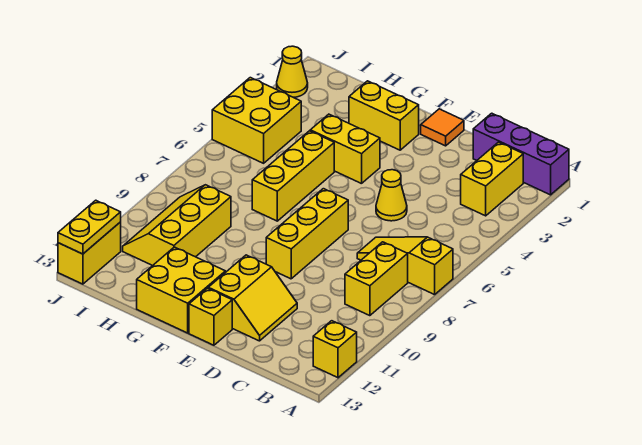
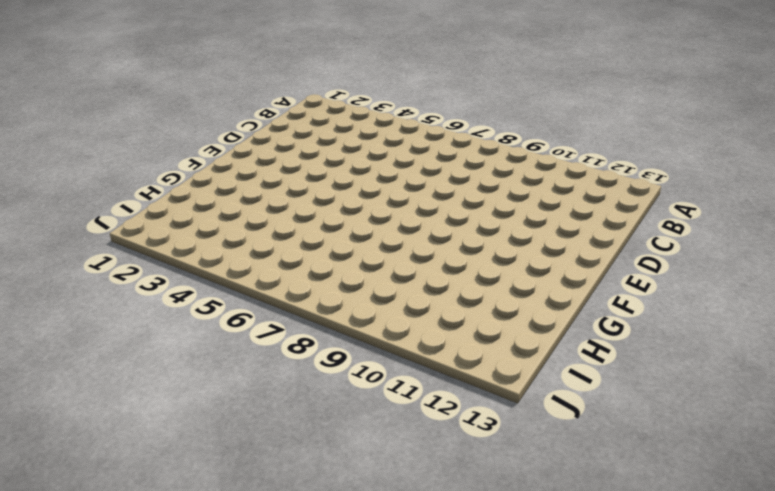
none -> purple 1x3 brick [473,113,569,195]
none -> yellow 1x3 slope [357,237,453,295]
none -> yellow 1x1 brick [313,321,357,378]

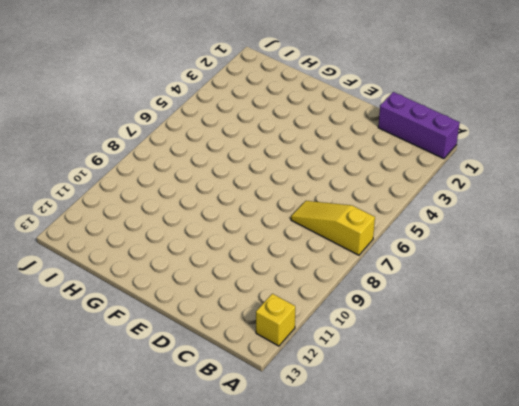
none -> yellow 1x2 brick [461,142,523,216]
none -> yellow 1x2 brick [345,242,408,316]
none -> yellow 1x1 cone [376,170,407,221]

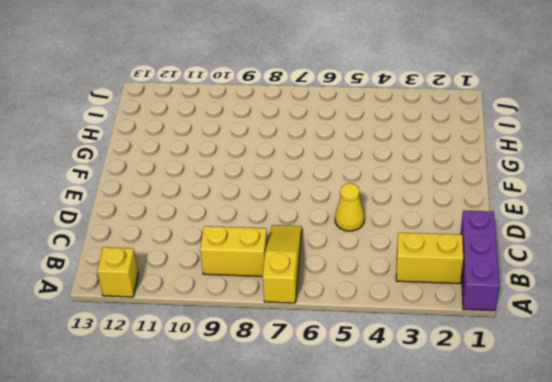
none -> yellow 2x2 slope [208,255,297,341]
none -> orange 1x1 tile [421,109,464,146]
none -> yellow 1x3 brick [266,189,348,279]

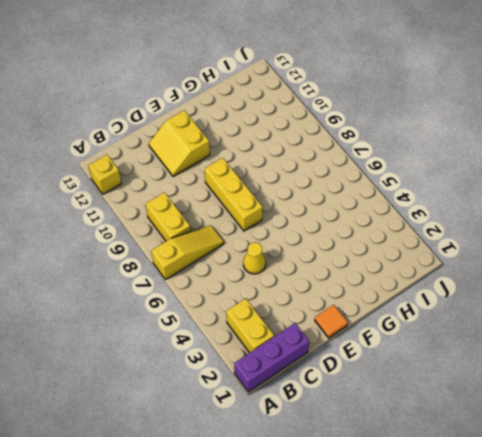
none -> yellow 1x1 brick [189,288,232,345]
none -> yellow 1x2 brick [349,81,419,150]
none -> yellow 1x2 brick [310,114,380,184]

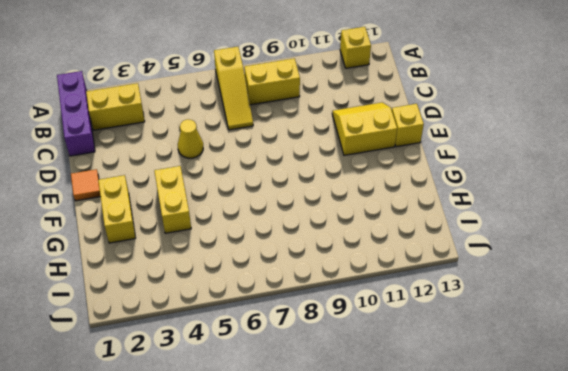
none -> yellow 1x3 brick [266,189,348,279]
none -> yellow 2x2 brick [137,247,225,333]
none -> yellow 1x3 brick [252,131,334,221]

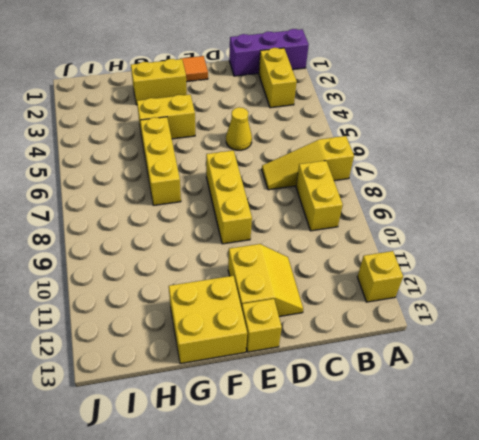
none -> yellow 2x3 slope [123,185,231,266]
none -> yellow 2x2 brick [212,78,301,163]
none -> yellow 1x1 cone [277,46,308,97]

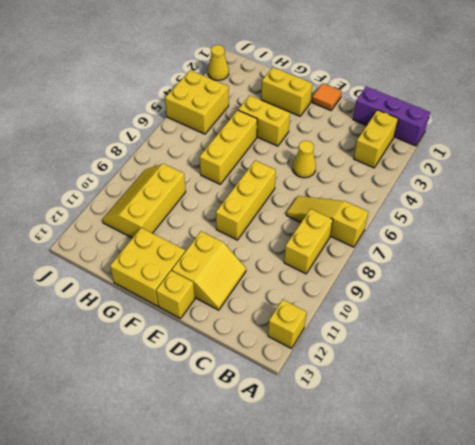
none -> yellow 1x2 brick [58,222,121,284]
none -> yellow 1x2 plate [58,200,121,254]

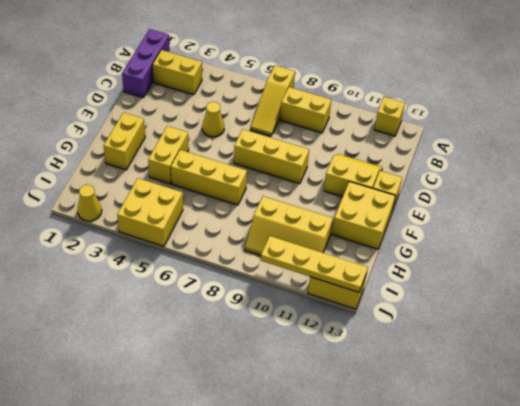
yellow 1x4 plate [261,236,368,292] -> yellow 1x2 plate [58,200,121,254]
none -> orange 1x1 tile [421,109,464,146]

